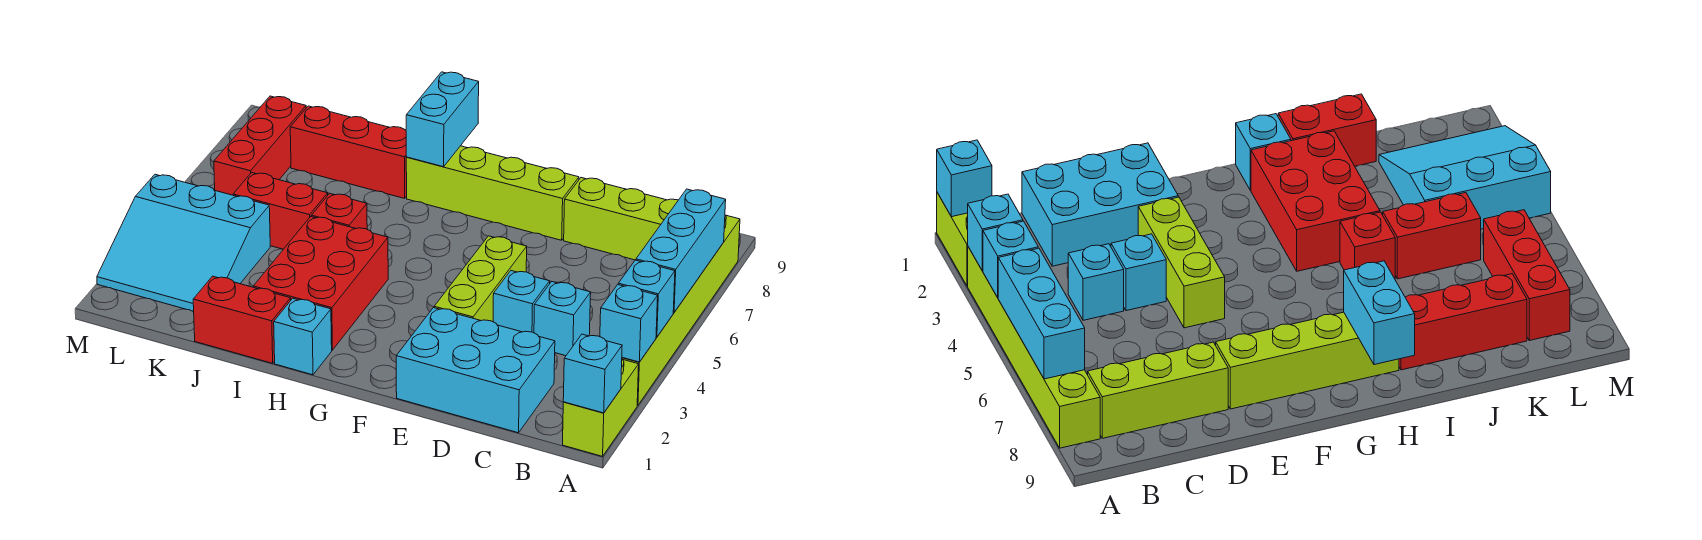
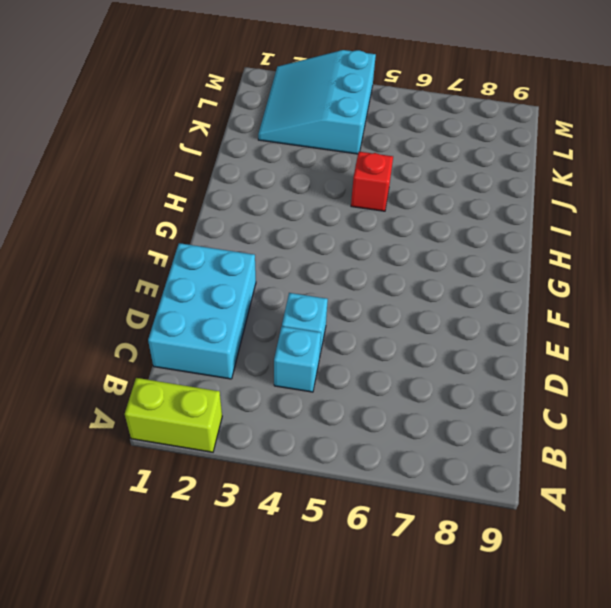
none -> lime 1x6 brick [622,215,740,405]
none -> lime 1x3 brick [564,178,678,260]
none -> lime 1x3 brick [434,236,527,322]

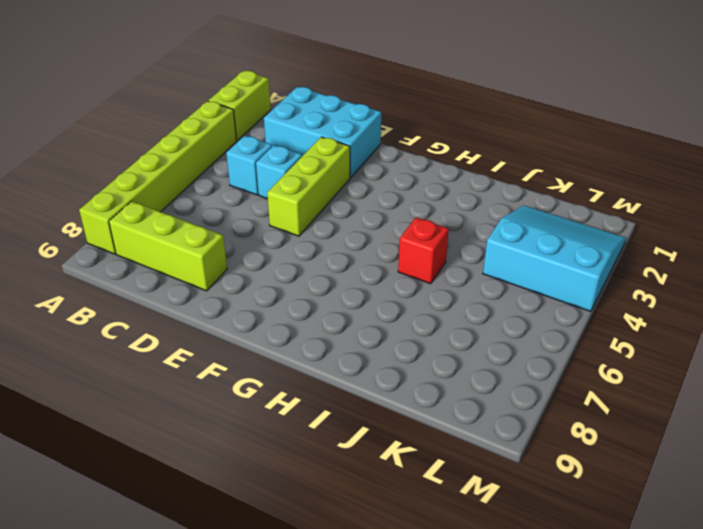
none -> lime 1x4 brick [406,146,579,240]
none -> cyan 1x1 brick [274,298,332,375]
none -> red 2x3 brick [253,216,388,350]

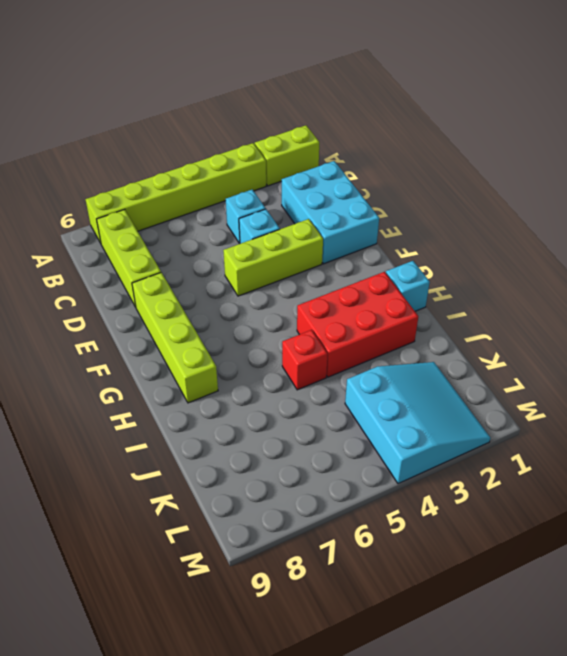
none -> red 1x2 brick [193,276,291,363]
none -> red 1x3 brick [290,106,407,198]
none -> red 1x2 brick [233,173,328,249]

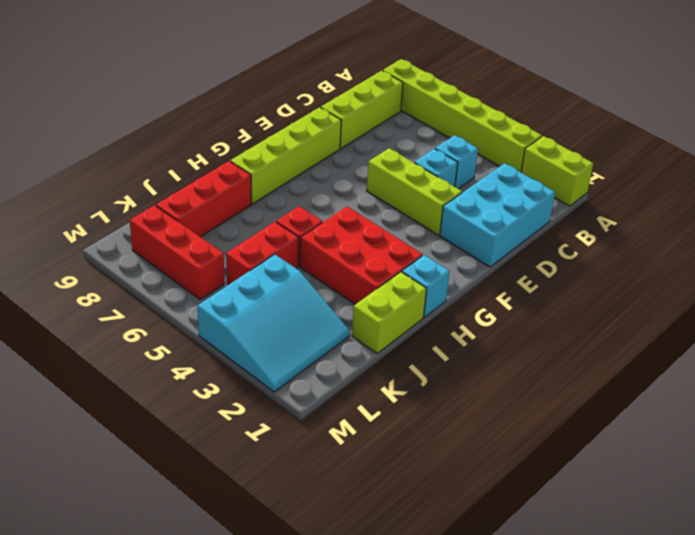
lime 1x2 brick [352,272,427,353] -> red 1x2 brick [193,276,291,363]
none -> cyan 1x1 brick [563,334,622,413]
none -> cyan 1x1 brick [600,285,658,362]
none -> cyan 1x1 brick [618,260,675,337]

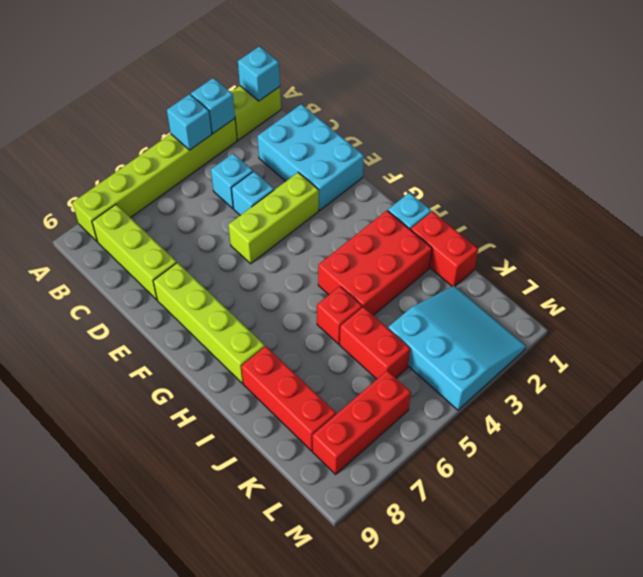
none -> cyan 1x3 brick [636,189,726,312]
none -> cyan 1x2 brick [406,72,479,167]

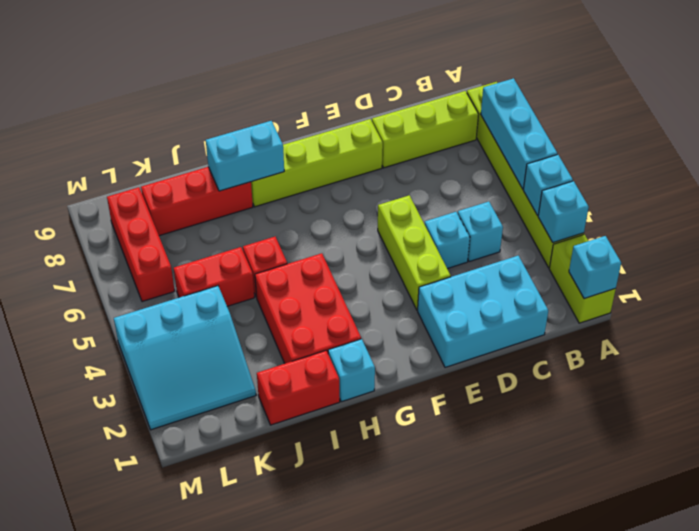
cyan 1x2 brick [206,121,284,191] -> cyan 1x2 brick turned to [406,72,479,167]

